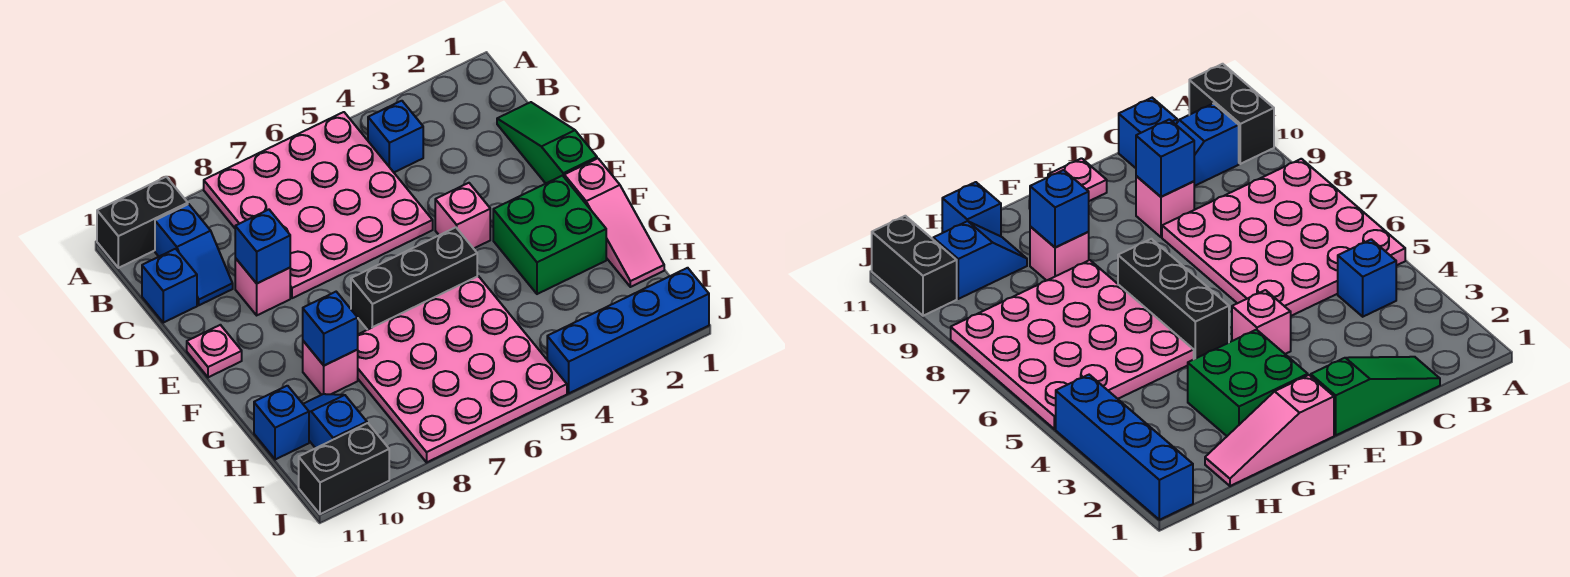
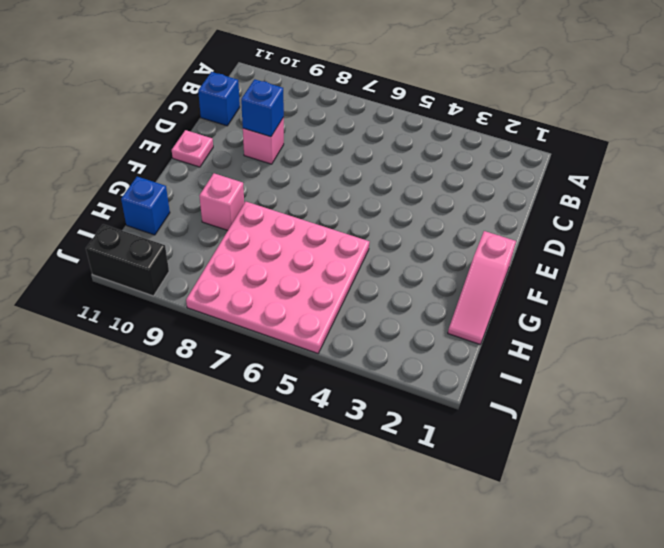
none -> pink 4x4 plate [204,112,433,298]
none -> black 1x2 brick [97,177,188,268]
none -> blue 1x1 brick [368,101,423,172]

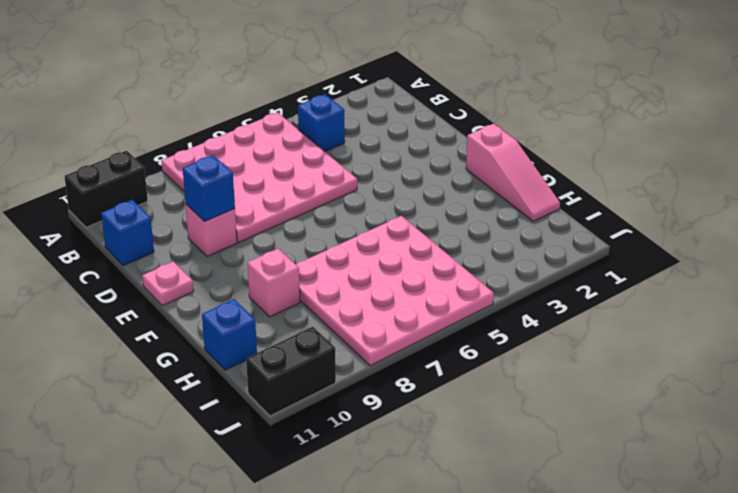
none -> blue 1x2 slope [155,204,233,305]
none -> green 1x3 slope [497,102,597,183]
none -> pink 1x1 brick [435,183,490,249]

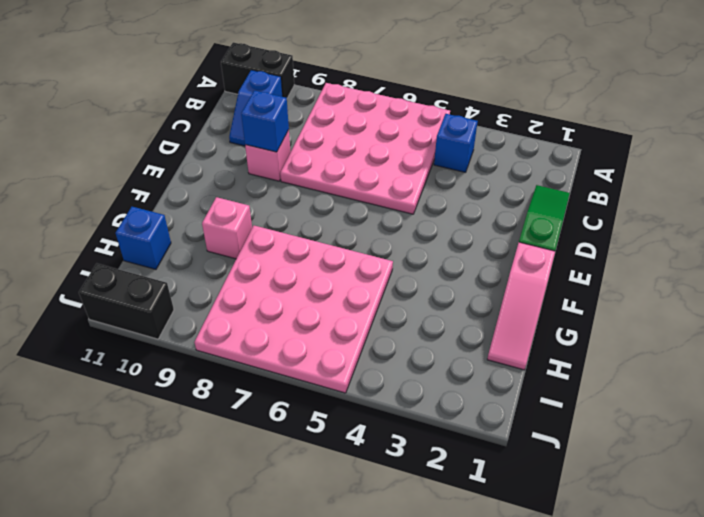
none -> blue 1x1 brick [142,249,197,323]
none -> pink 1x1 brick [435,183,490,249]
none -> pink 1x1 plate [187,325,242,377]

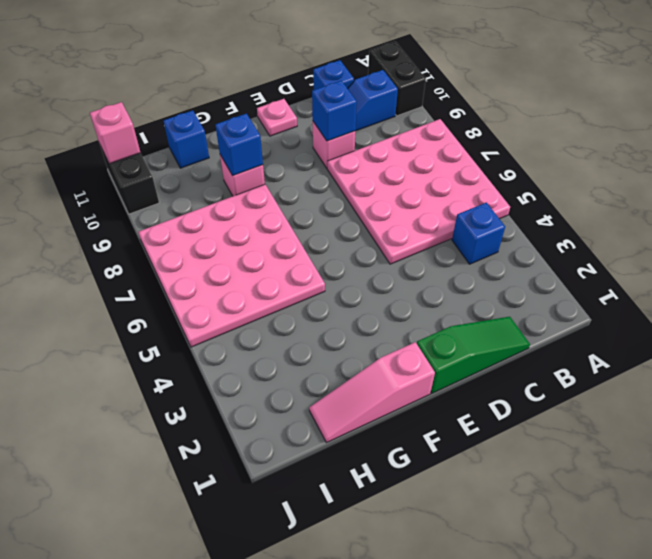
pink 1x1 brick [90,102,141,164] -> pink 1x1 brick moved to [435,183,490,249]
none -> green 2x2 brick [493,176,606,294]
none -> black 1x3 brick [351,227,477,330]
none -> blue 1x2 slope [303,394,367,448]

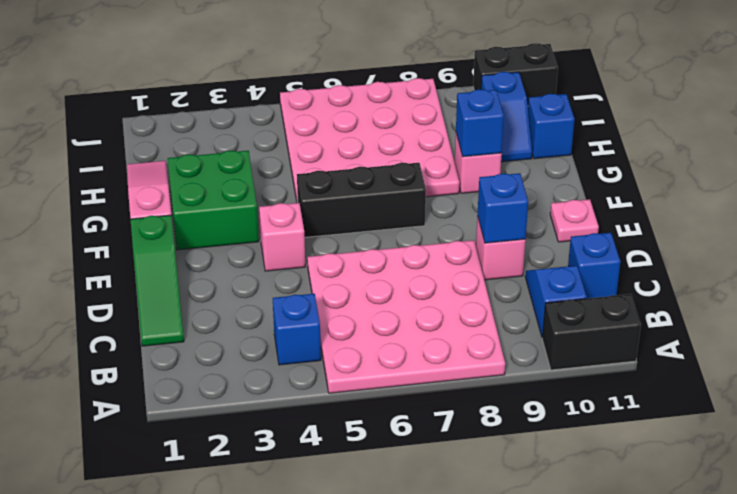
none -> blue 1x4 brick [547,268,709,393]

